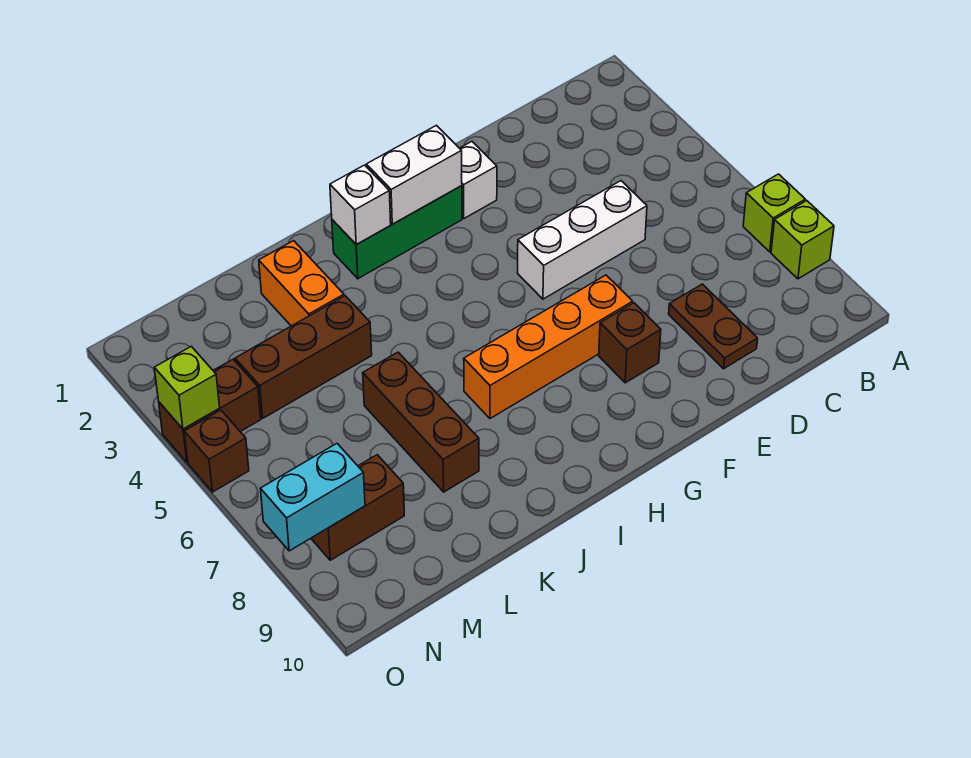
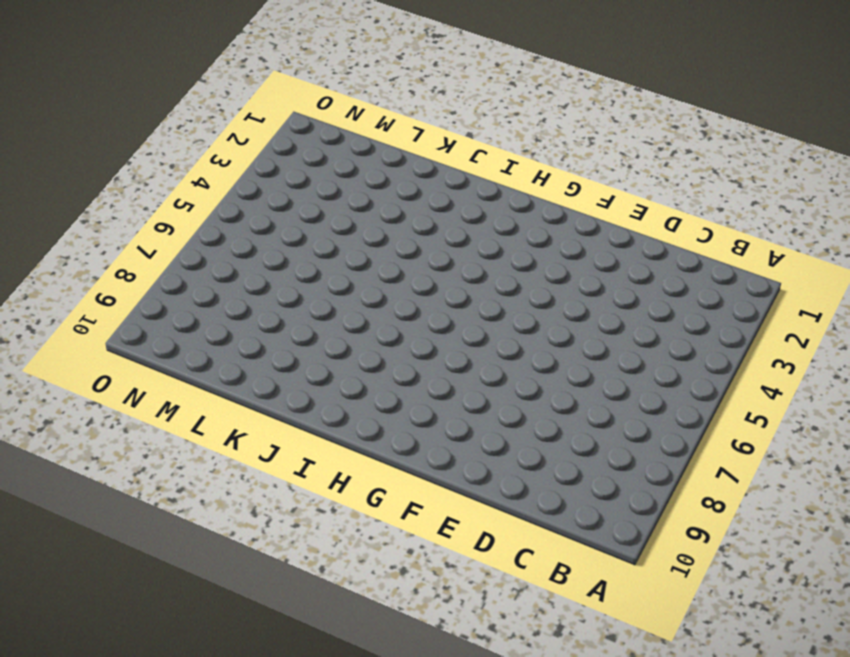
none -> lime 1x1 brick [743,174,805,252]
none -> lime 1x1 brick [771,201,834,279]
none -> white 1x3 brick [518,181,647,299]

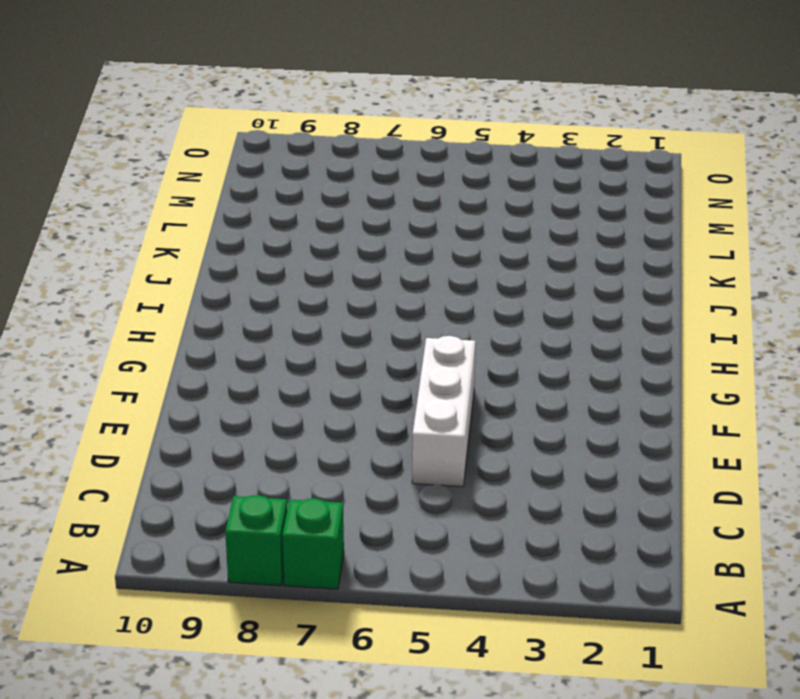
green 1x1 brick [282,498,344,589] -> lime 1x1 brick [743,174,805,252]
green 1x1 brick [225,495,287,586] -> lime 1x1 brick [771,201,834,279]
none -> brown 1x2 plate [669,284,758,369]
none -> white 1x1 brick [460,142,497,218]
none -> orange 1x4 brick [464,275,633,418]

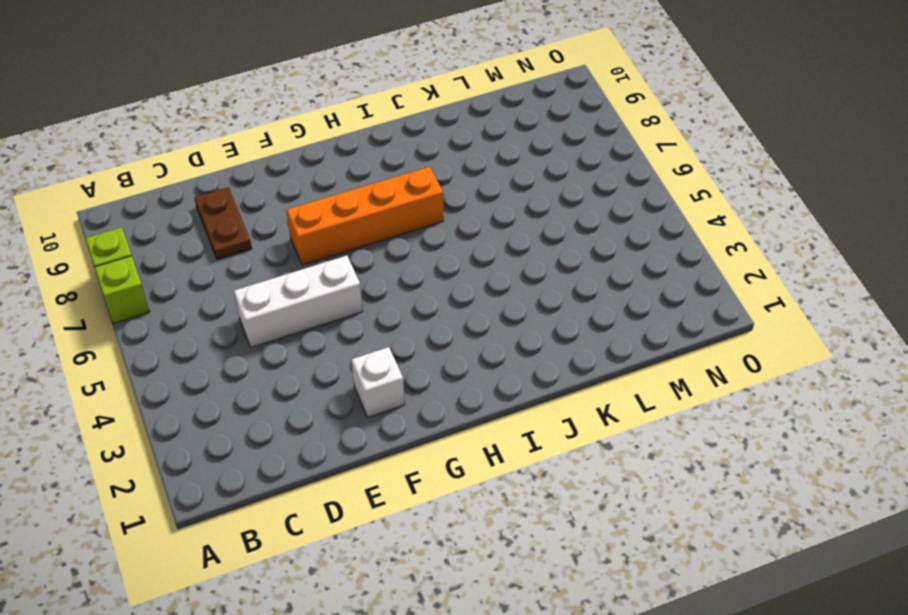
none -> brown 1x1 brick [599,303,661,383]
none -> green 1x3 brick [332,186,462,278]
none -> orange 1x2 brick [259,241,344,326]

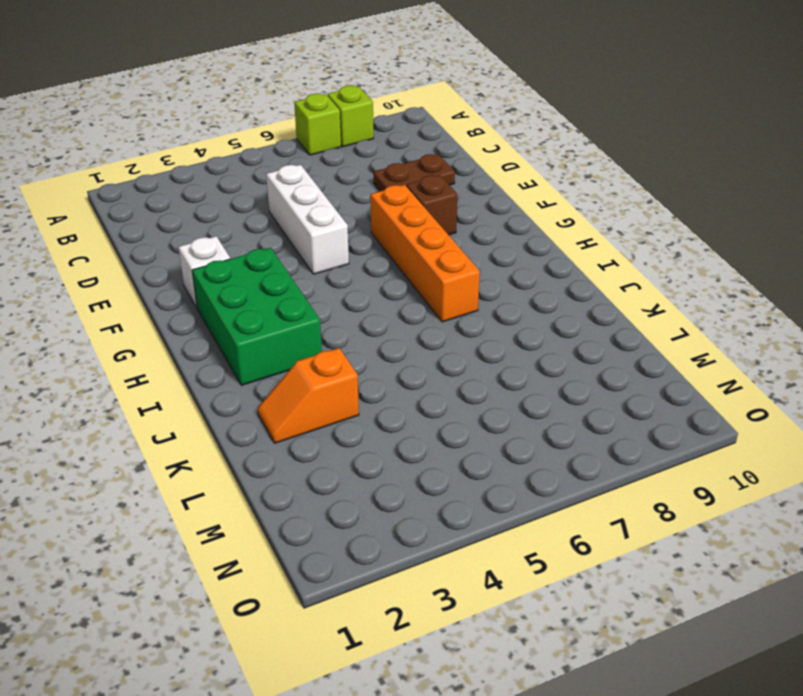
green 2x3 brick [192,248,322,385] -> green 1x3 brick [332,186,462,278]
orange 1x2 slope [258,348,359,443] -> orange 1x2 brick [259,241,344,326]
none -> brown 1x3 brick [235,296,372,418]
none -> brown 1x3 brick [363,352,479,492]
none -> brown 1x2 brick [311,455,404,560]

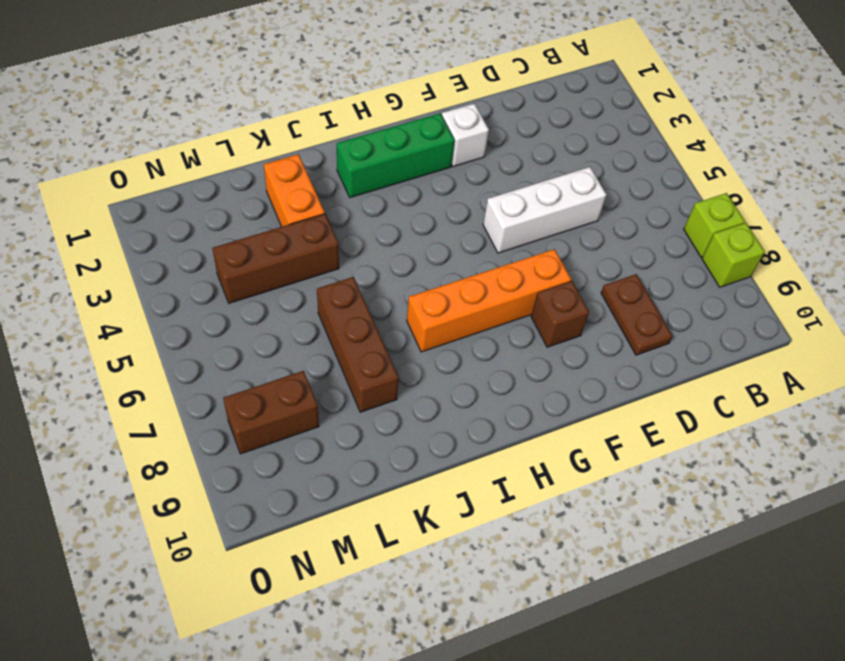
none -> brown 1x2 brick [159,359,261,462]
none -> brown 1x1 brick [184,410,249,492]
none -> white 1x2 brick [366,125,462,224]

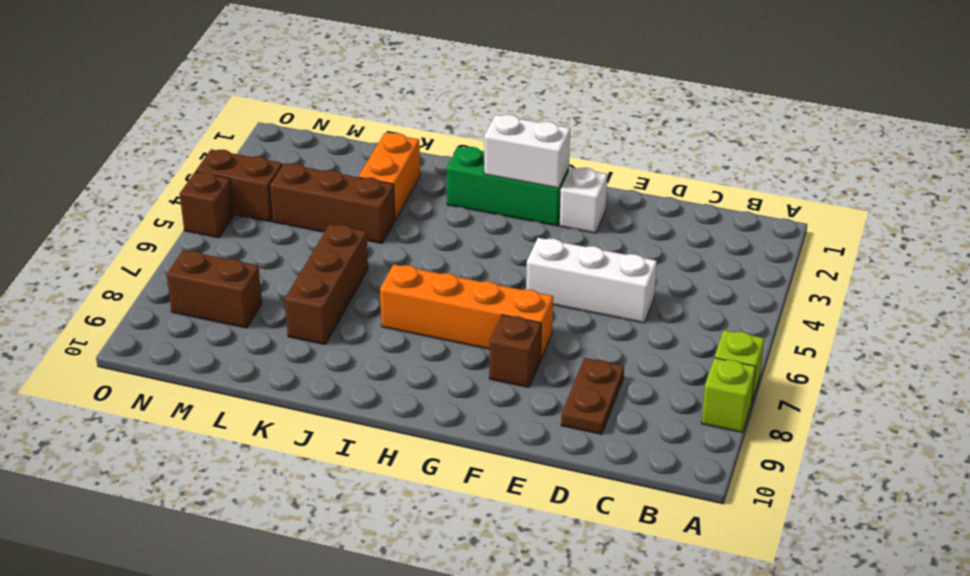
none -> white 1x1 brick [330,165,391,245]
none -> cyan 1x2 brick [260,444,365,551]
none -> lime 1x1 brick [154,346,220,429]

